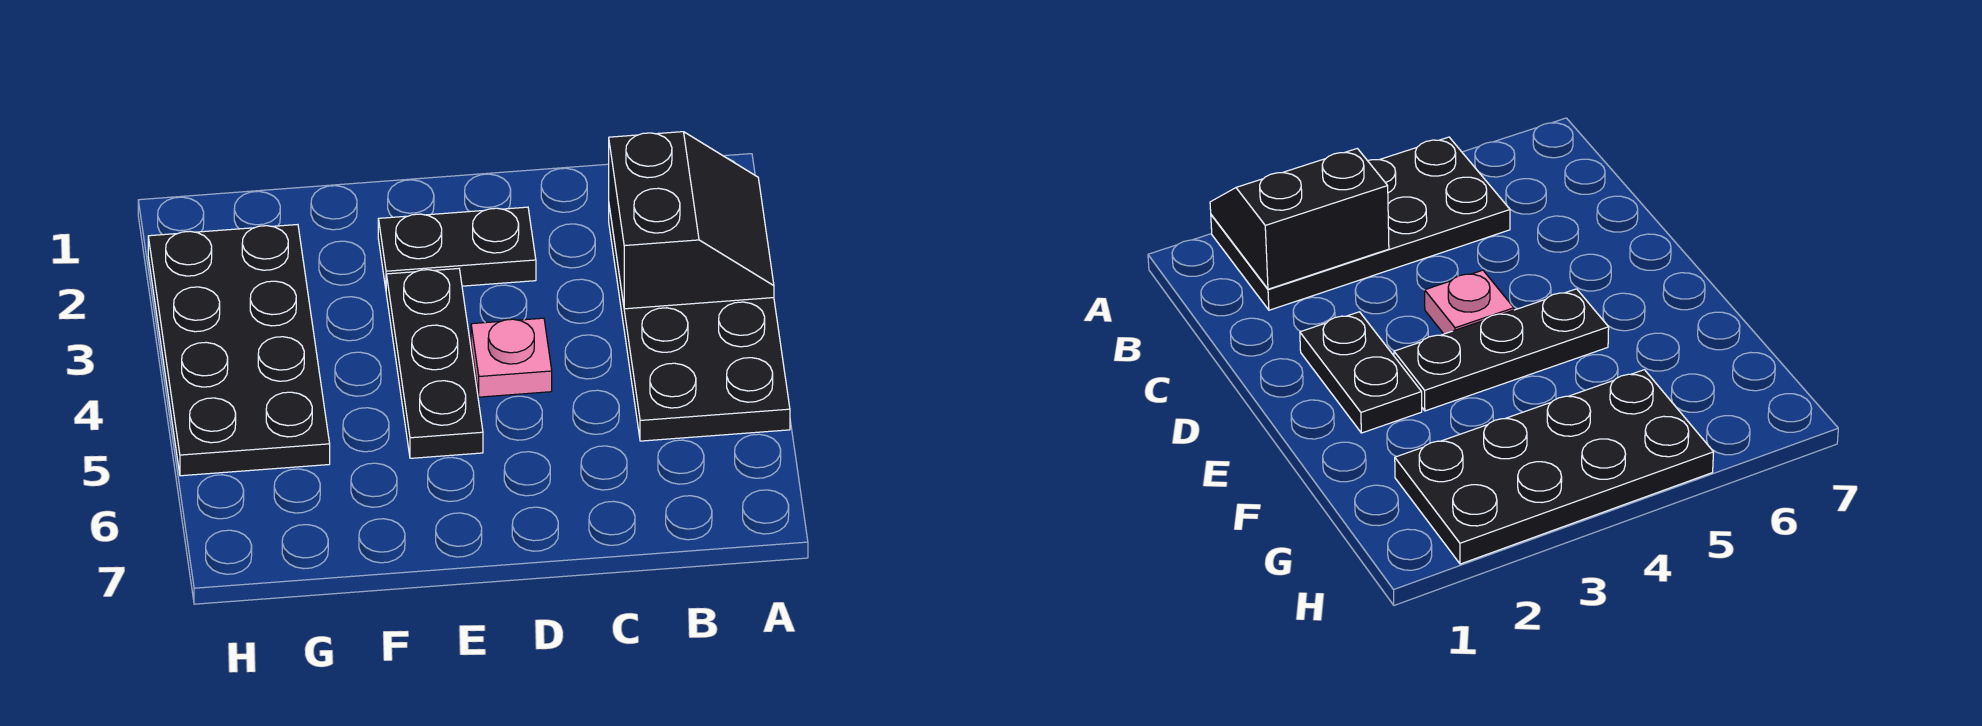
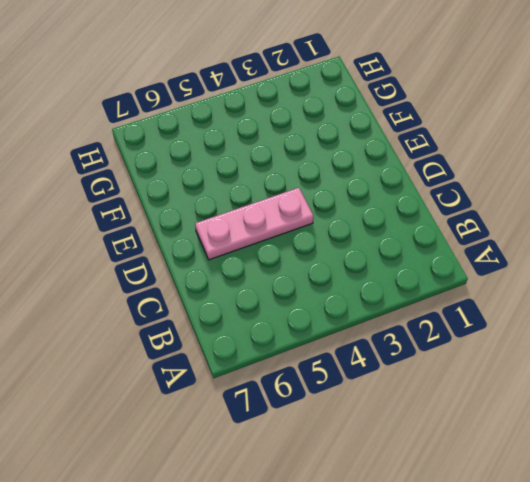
pink 1x3 plate [195,188,313,260] -> pink 1x1 plate [471,318,552,397]
none -> black 2x4 plate [609,207,790,441]
none -> black 1x2 plate [378,207,536,288]

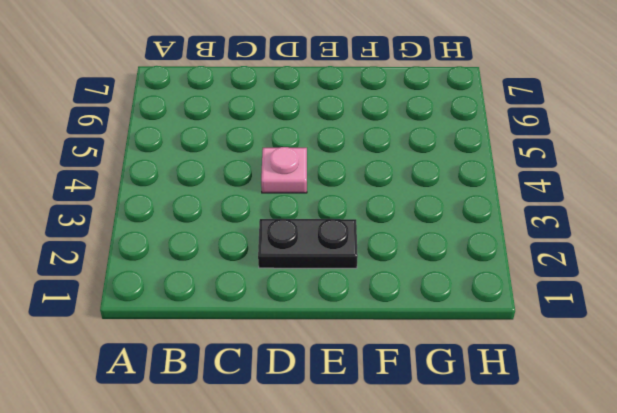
none -> black 2x4 plate [609,207,790,441]
none -> black 1x3 plate [386,269,483,458]

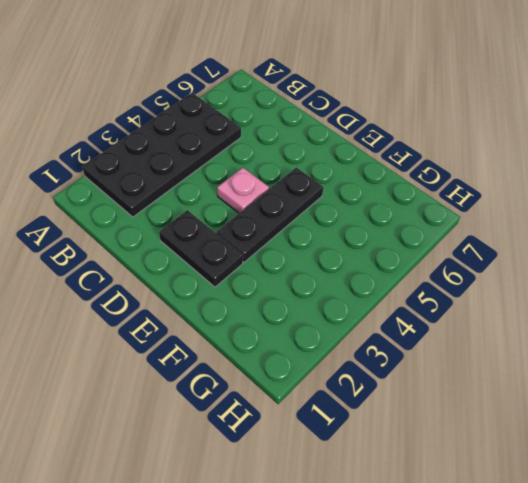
none -> black 2x4 plate [148,225,330,476]
none -> black 2x2 slope [609,132,774,309]

